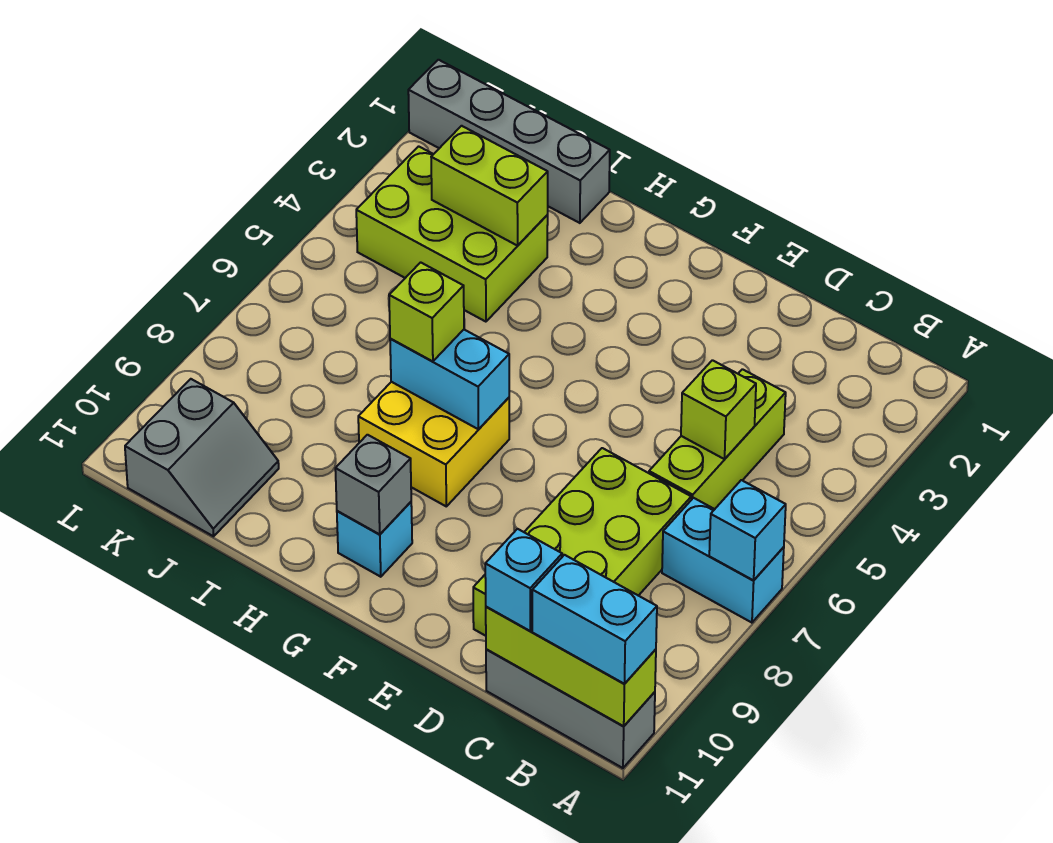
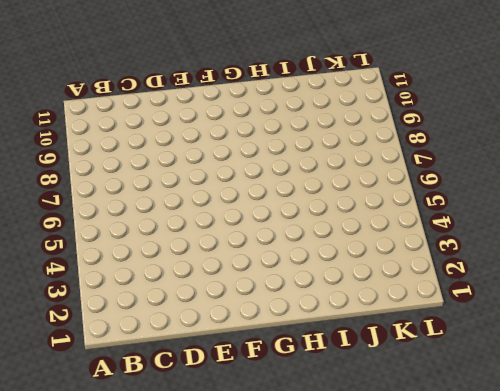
none -> cyan 1x2 brick [662,498,784,623]
none -> grey 1x3 brick [486,649,655,768]
none -> lime 1x3 brick [649,369,786,509]

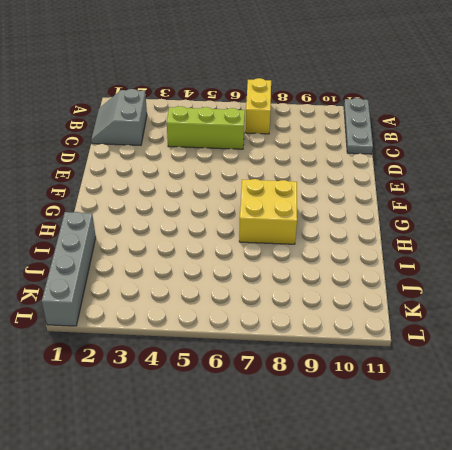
yellow 1x2 brick [245,78,271,134] -> cyan 1x2 brick [662,498,784,623]
grey 1x3 plate [344,98,373,154] -> grey 1x3 brick [486,649,655,768]
grey 2x2 slope [91,89,147,145] -> grey 2x2 slope turned to [125,379,279,536]
none -> lime 2x4 brick [473,448,691,636]
none -> cyan 1x1 brick [337,502,412,577]
none -> lime 2x3 brick [356,146,548,322]

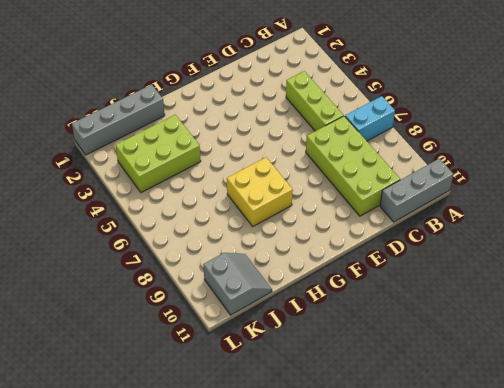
none -> cyan 1x1 brick [337,502,412,577]
none -> cyan 1x1 brick [709,480,786,581]
none -> lime 1x3 brick [486,607,656,726]

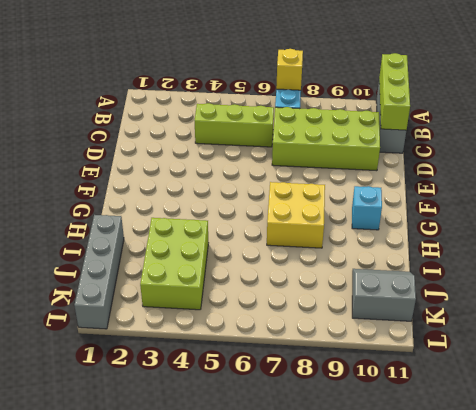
yellow 1x1 brick [276,49,303,90] -> cyan 1x1 brick [709,480,786,581]
none -> lime 1x1 brick [681,360,756,459]
none -> cyan 1x2 brick [390,330,509,429]
none -> grey 1x1 brick [335,435,411,534]

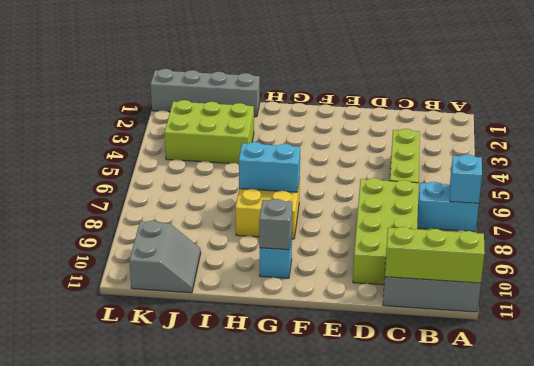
none -> lime 1x1 brick [681,360,756,459]
none -> lime 1x2 brick [431,126,548,246]
none -> cyan 1x2 brick [532,555,657,684]

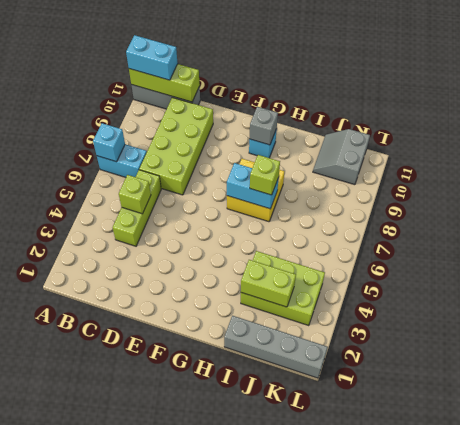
none -> cyan 1x1 brick [485,529,562,631]

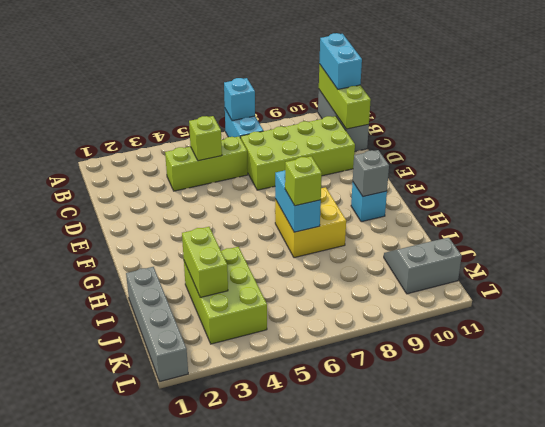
none -> cyan 1x1 brick [485,529,562,631]

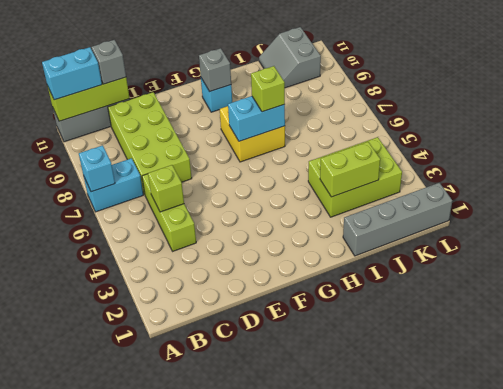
grey 1x1 brick [92,40,126,84] -> cyan 1x1 brick [485,529,562,631]

